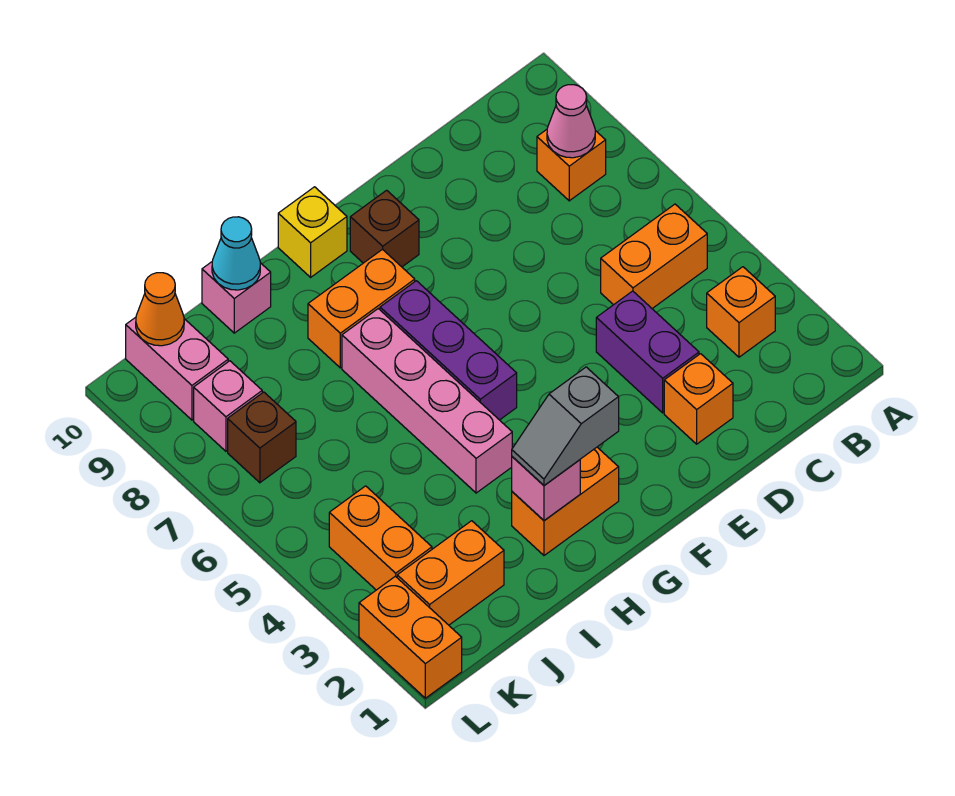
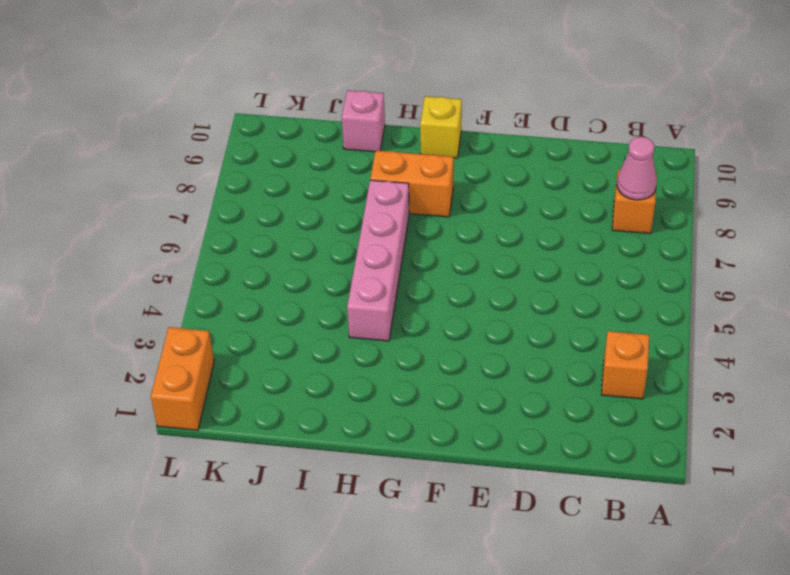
none -> orange 1x2 brick [601,204,707,308]
none -> orange 1x1 brick [664,354,733,444]
none -> purple 1x2 brick [596,291,699,413]

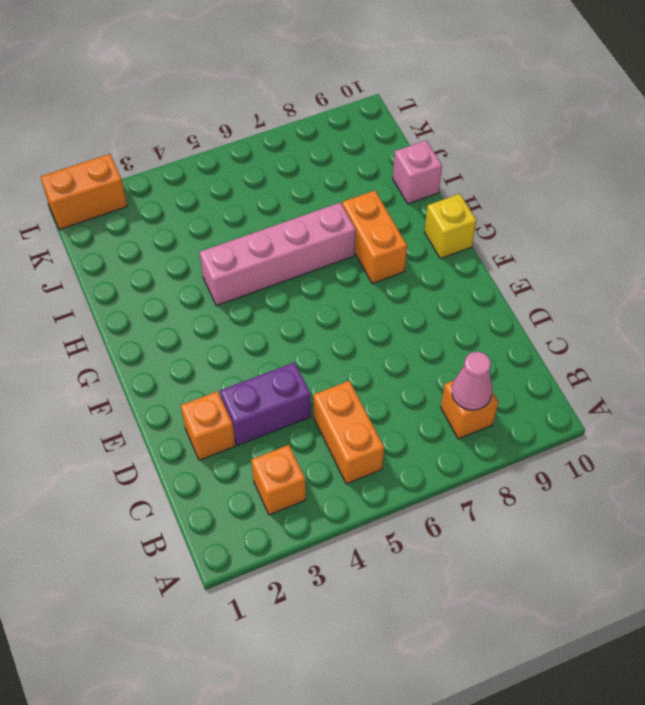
none -> brown 1x1 brick [350,190,419,267]
none -> orange 1x2 brick [512,447,619,555]
none -> purple 1x3 brick [380,281,517,420]

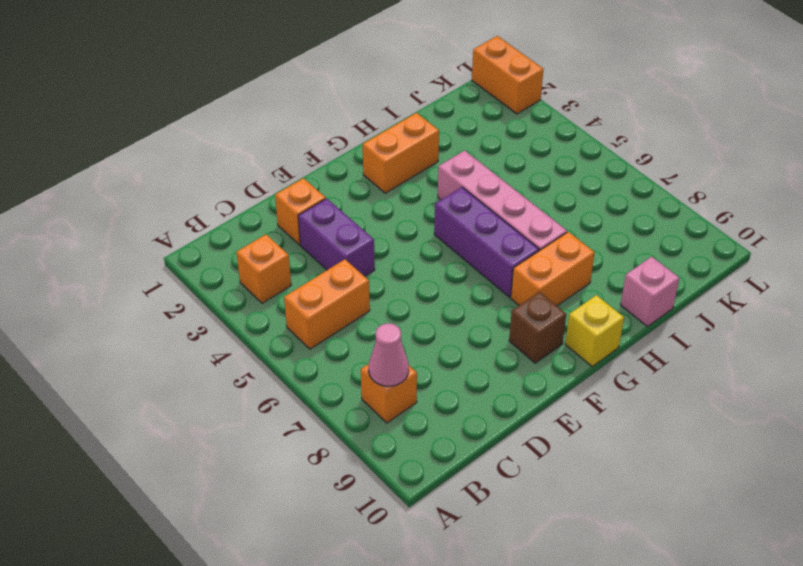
none -> orange 1x2 brick [397,521,504,625]
none -> orange 1x2 brick [329,486,432,590]
none -> brown 1x1 brick [228,392,296,483]

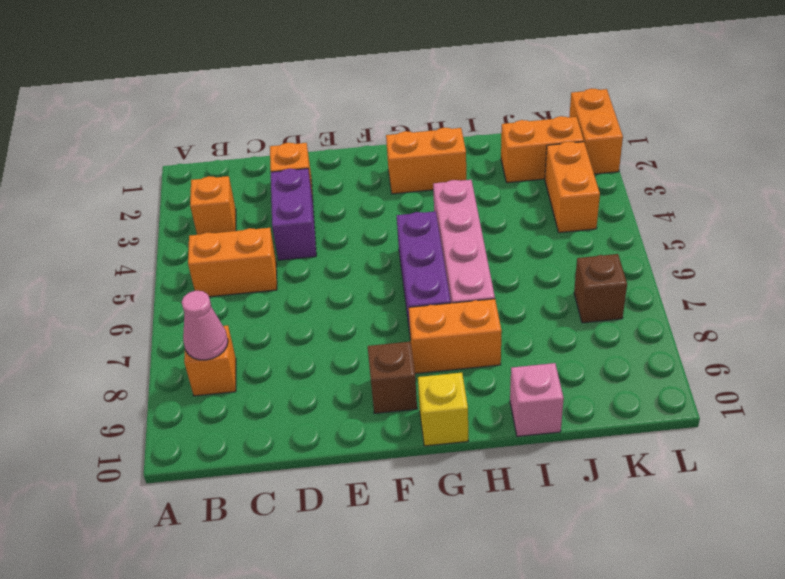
none -> pink 1x1 brick [194,361,262,451]
none -> pink 1x2 brick [126,317,228,420]
none -> pink 1x1 brick [512,457,580,521]

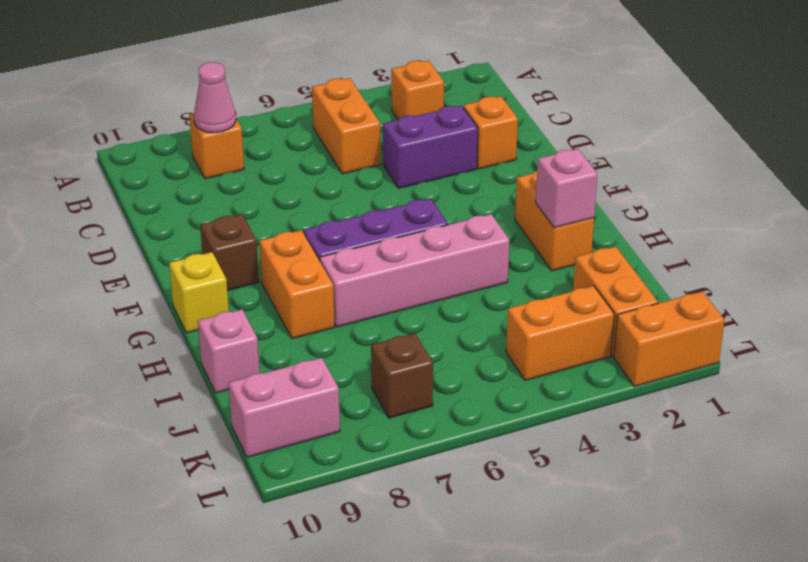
none -> pink 1x1 brick [194,361,262,451]
none -> cyan 1x1 cone [212,217,260,290]
none -> orange 1x1 cone [136,273,184,346]

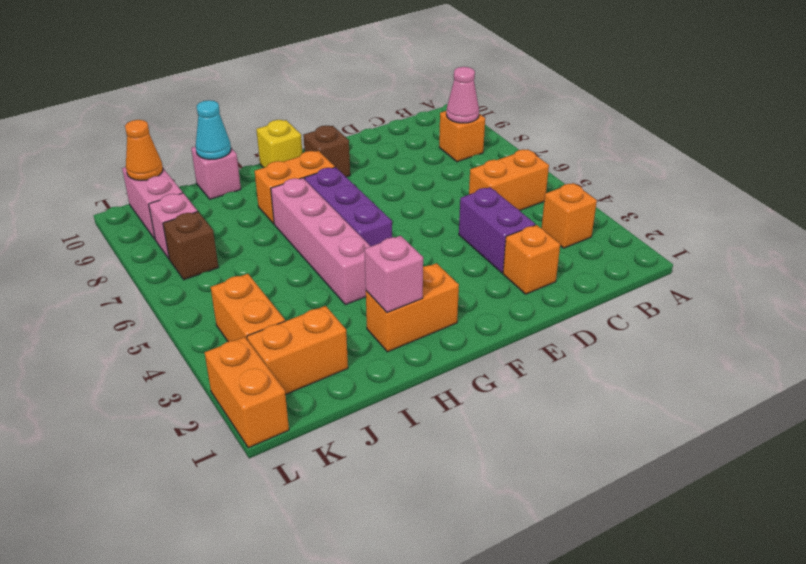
none -> grey 1x2 slope [512,367,619,485]

